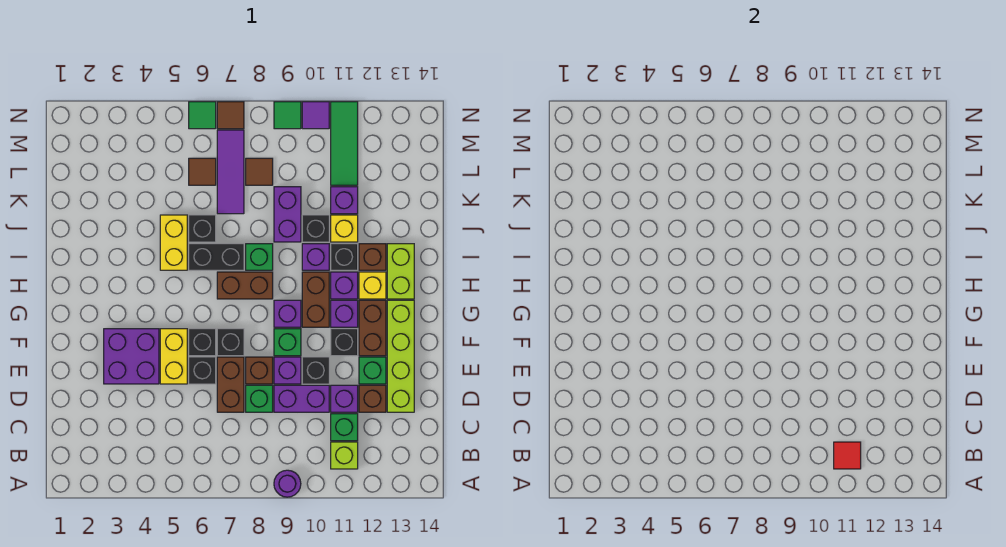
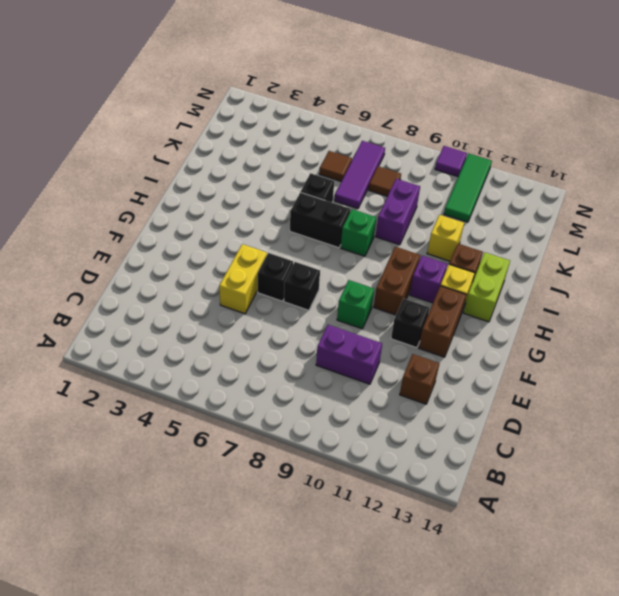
none -> purple 1x1 round brick [274,470,301,497]
none -> lime 1x1 brick [331,442,358,469]
none -> green 1x1 brick [331,414,358,441]
none -> brown 1x2 brick [217,357,244,412]

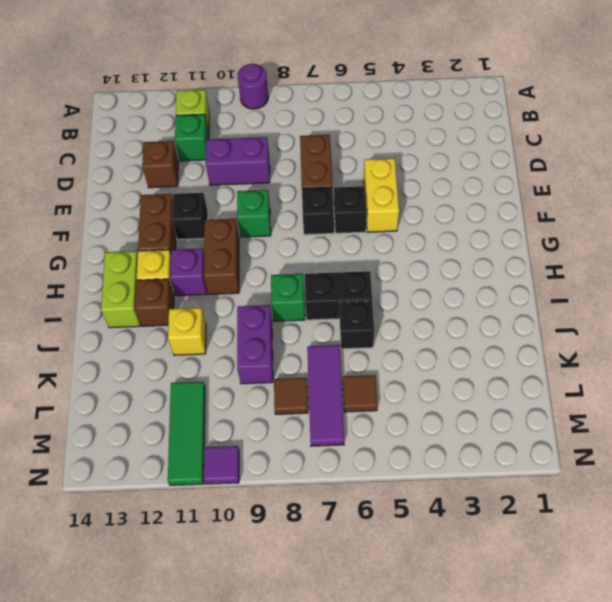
none -> green 1x1 brick [246,385,273,412]
none -> purple 1x1 brick [331,385,358,412]
none -> lime 1x4 brick [387,300,414,412]
none -> purple 2x2 brick [104,329,159,384]

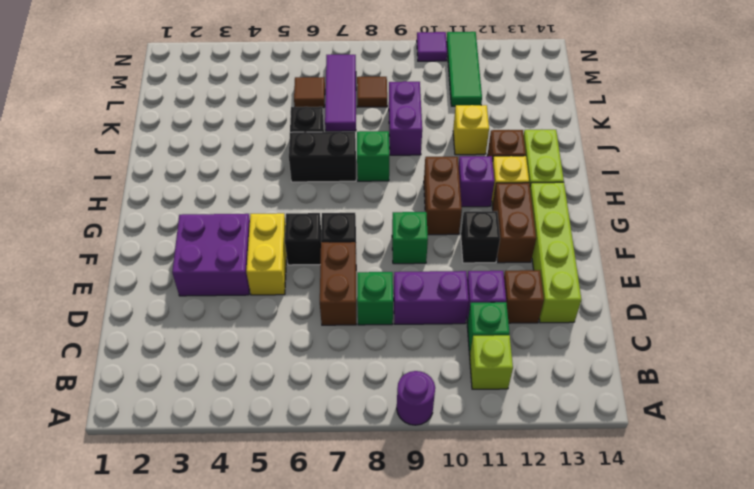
none -> black 1x1 brick [189,357,216,384]
none -> brown 1x1 brick [246,357,273,384]
none -> purple 1x1 brick [274,357,301,384]
none -> black 1x1 brick [302,357,329,384]

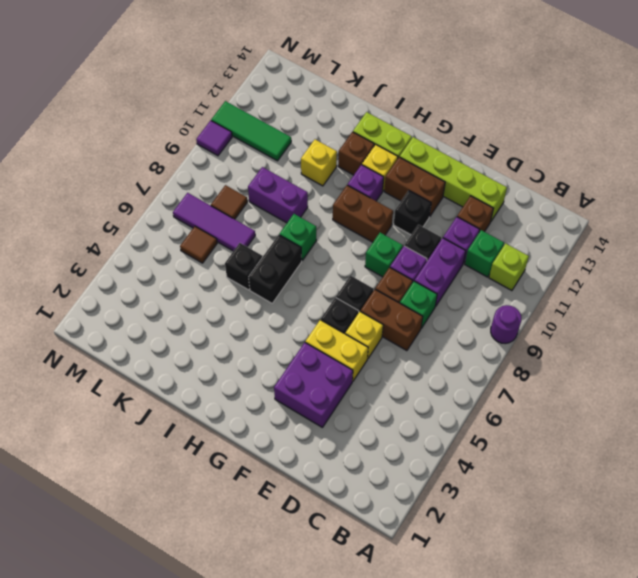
yellow 1x1 brick [345,312,383,359] -> black 1x1 brick [189,357,216,384]
none -> green 1x1 brick [359,357,386,384]
none -> purple 1x1 brick [274,300,301,327]
none -> purple 1x1 brick [331,300,358,327]
none -> brown 1x2 brick [217,272,273,299]

